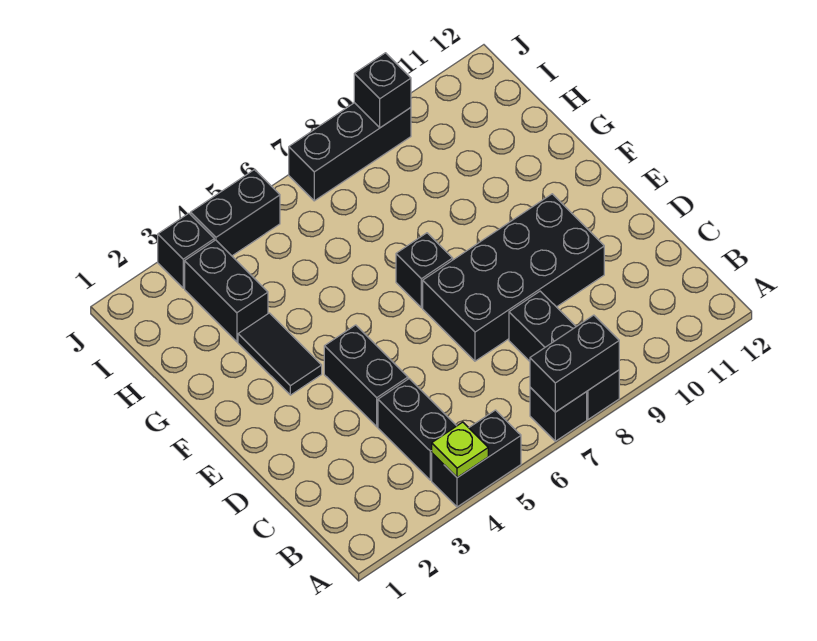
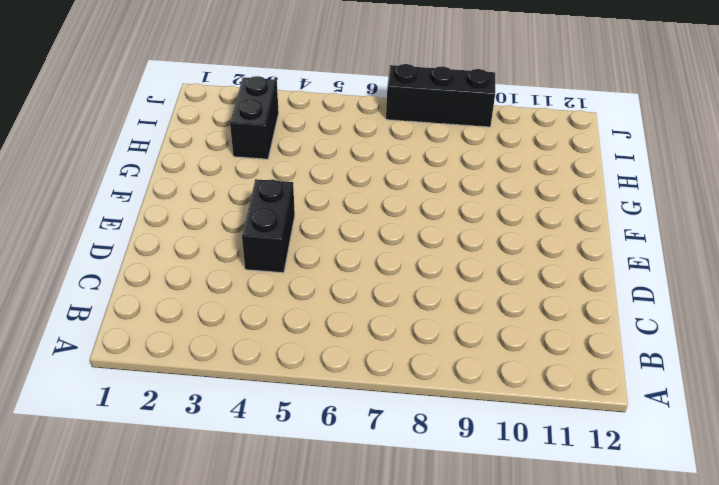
none -> black 1x2 brick [432,410,521,507]
none -> black 1x1 brick [530,387,587,441]
none -> black 1x3 brick [509,291,619,419]

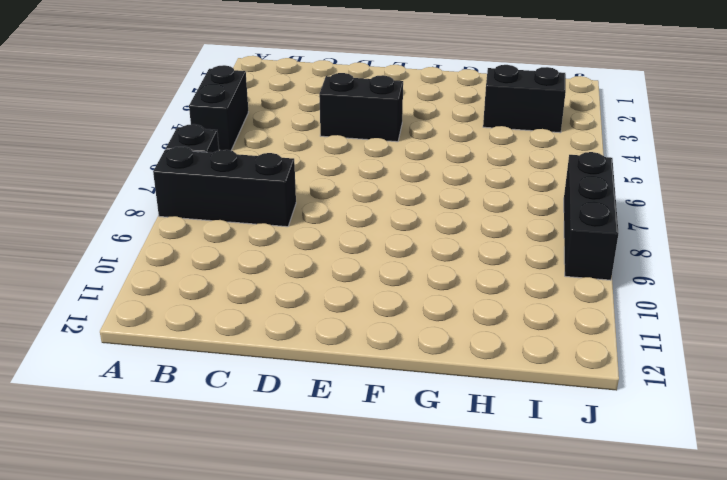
none -> black 1x2 brick [378,379,456,480]
none -> black 2x4 brick [423,194,604,361]
none -> black 1x2 tile [238,313,322,395]

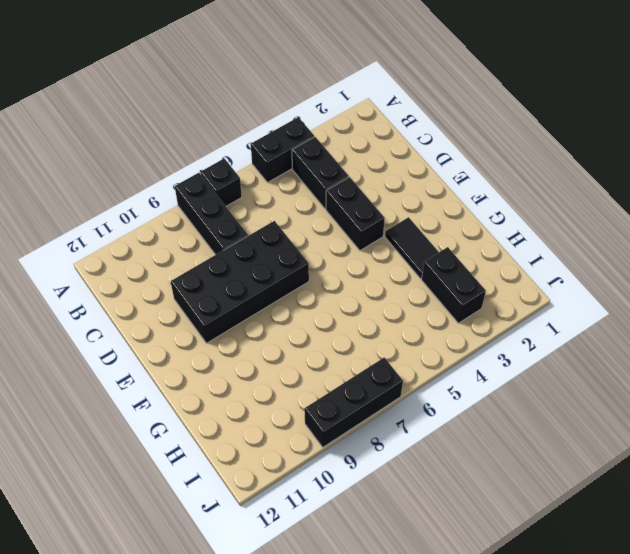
none -> black 1x1 brick [396,233,453,308]
none -> black 1x1 brick [158,213,214,288]
none -> black 1x2 brick [191,170,280,256]

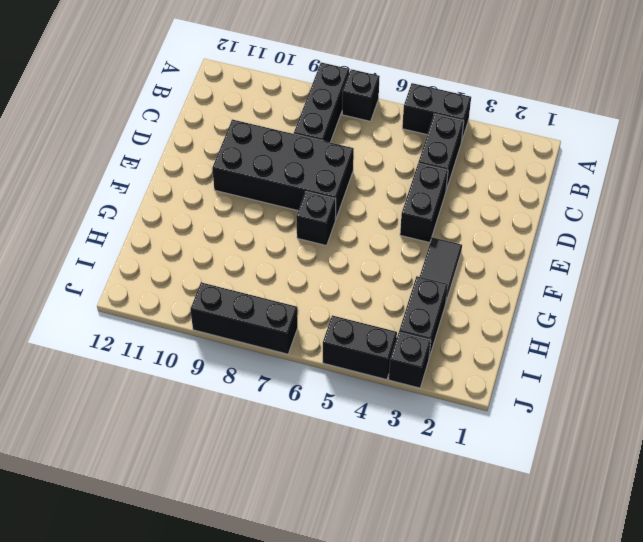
none -> lime 1x1 plate [432,422,488,478]
none -> black 1x2 brick [530,315,619,412]
none -> black 1x1 brick [354,53,411,128]

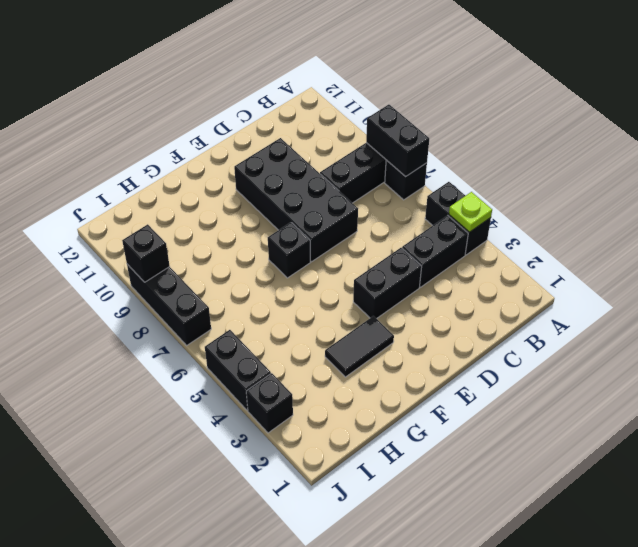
none -> black 1x2 brick [185,240,268,342]

